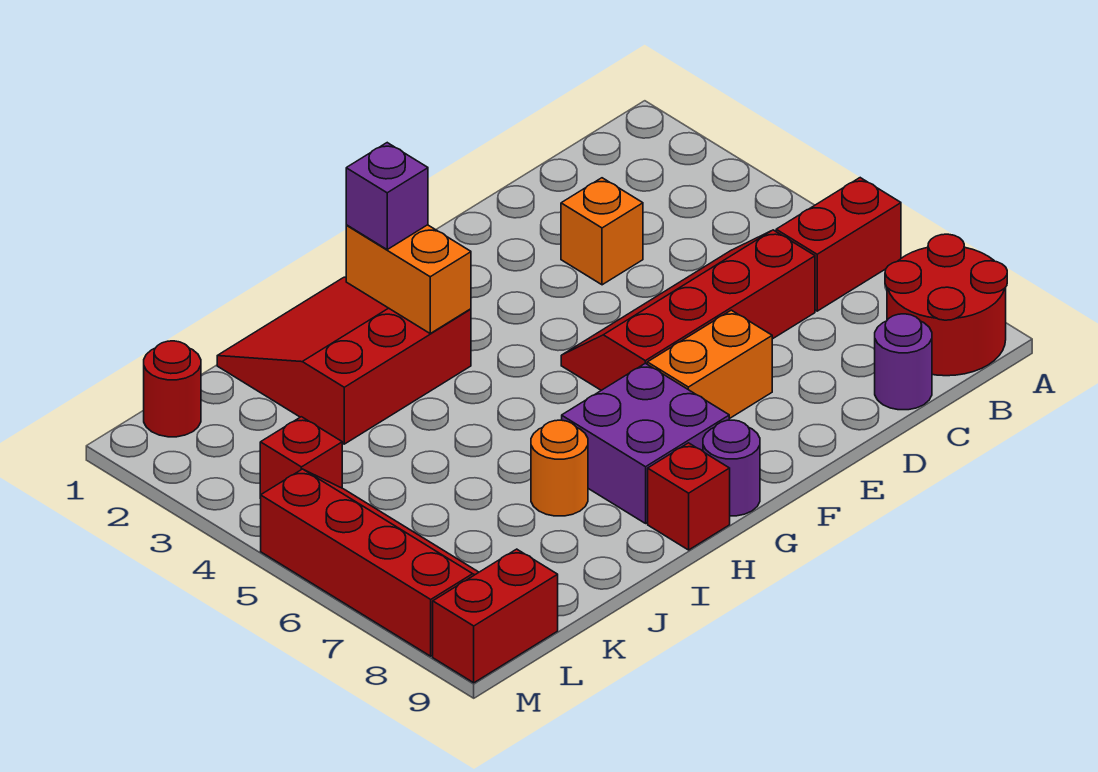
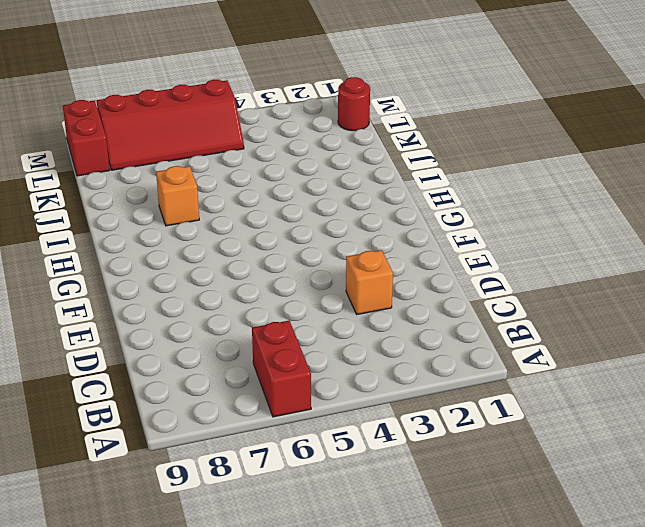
orange 1x1 brick [156,166,199,226] -> orange 1x1 round brick [531,420,588,516]
none -> red 2x2 round brick [885,234,1007,376]
none -> red 2x4 slope [561,230,815,390]
none -> purple 1x1 round brick [875,314,932,410]

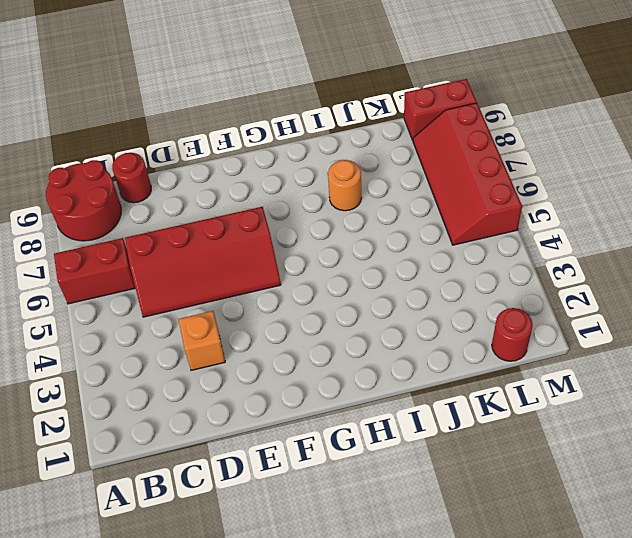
red 1x1 round brick [112,153,151,203] -> purple 1x1 round brick [875,314,932,410]
none -> orange 1x2 brick [647,310,772,419]
none -> purple 2x2 brick [562,363,729,523]
none -> purple 1x1 round brick [703,420,760,516]

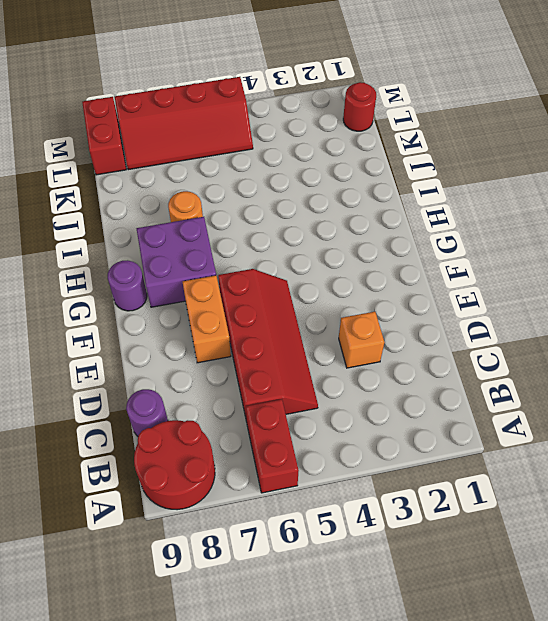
none -> red 3x3 slope [217,277,471,444]
none -> red 1x1 brick [648,443,730,550]
none -> red 1x1 brick [260,417,342,498]

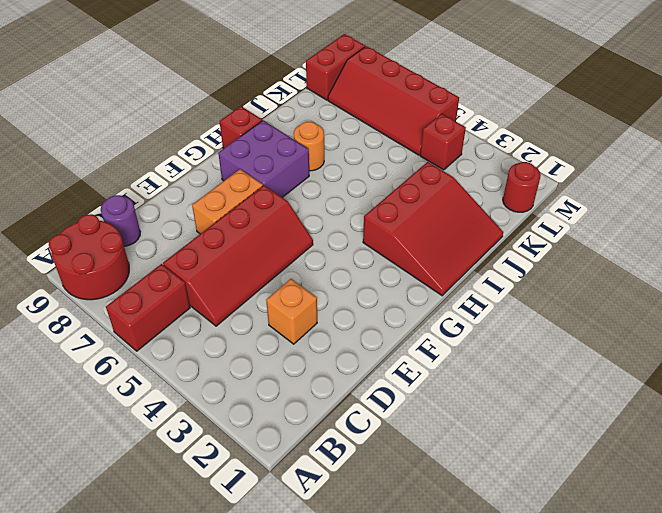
none -> purple 1x1 round brick [703,420,760,516]
none -> orange 1x2 brick [346,225,471,333]
none -> purple 1x1 brick [346,143,428,249]

